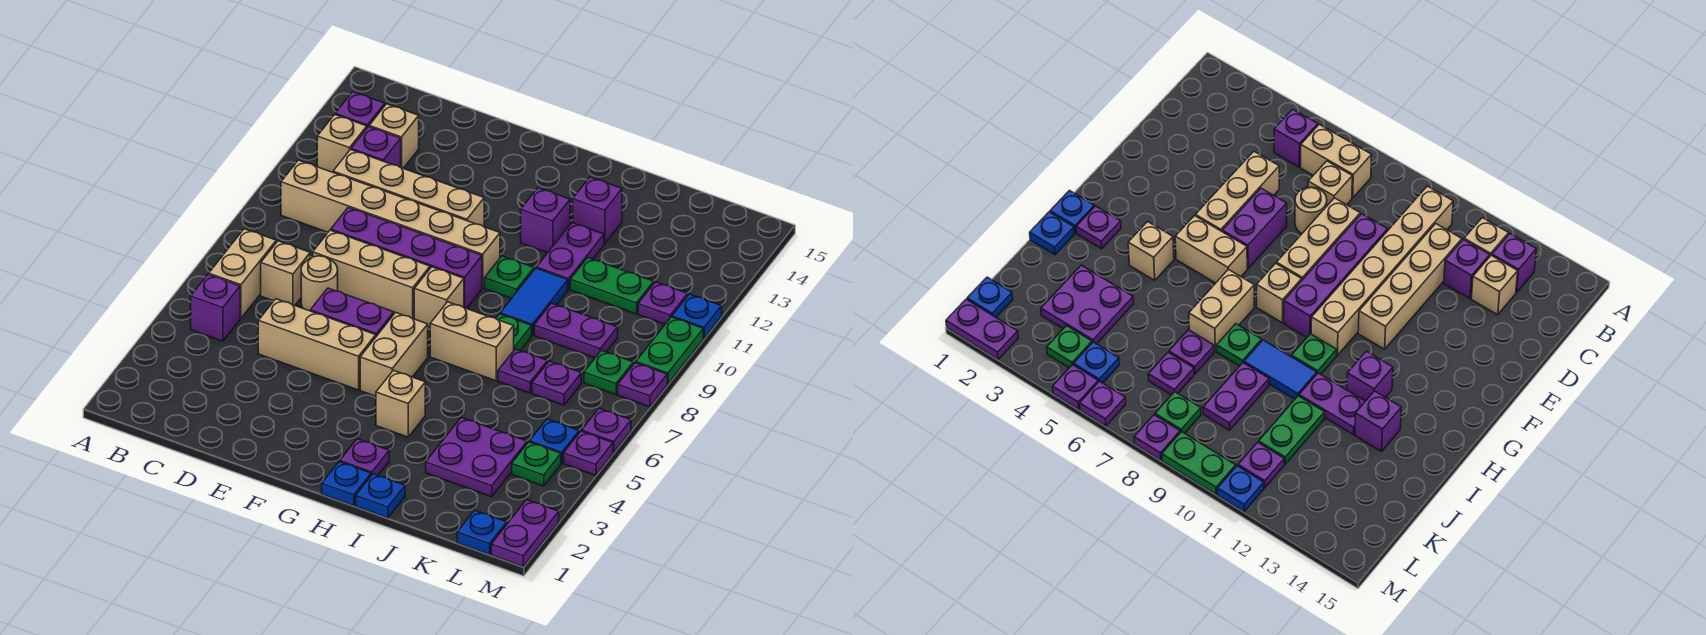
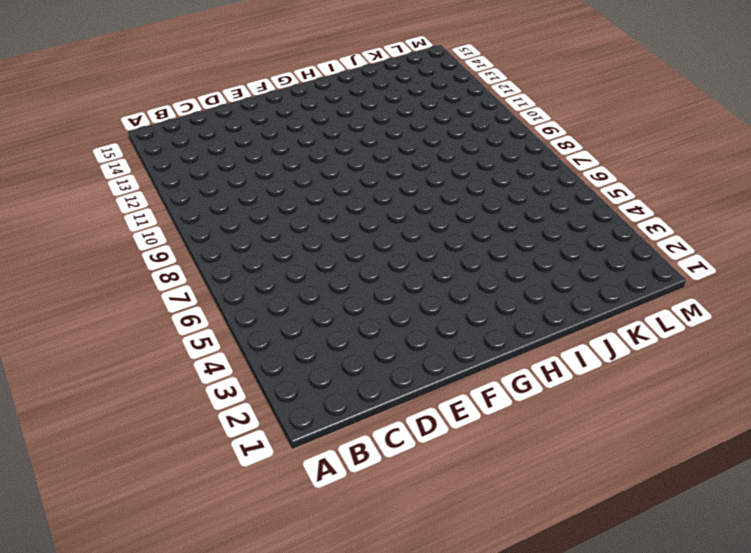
none -> purple 1x1 brick [191,274,240,341]
none -> tan 1x2 brick [209,229,276,318]
none -> tan 1x6 brick [281,160,500,288]
none -> tan 1x1 brick [317,115,367,172]

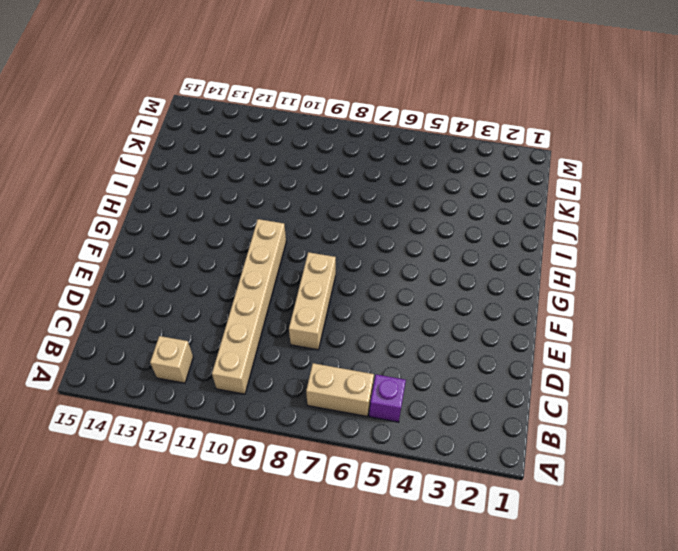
none -> purple 1x1 brick [335,92,385,128]
none -> tan 1x1 brick [261,241,310,305]
none -> tan 1x4 brick [333,150,484,227]
none -> purple 1x1 brick [351,127,401,167]

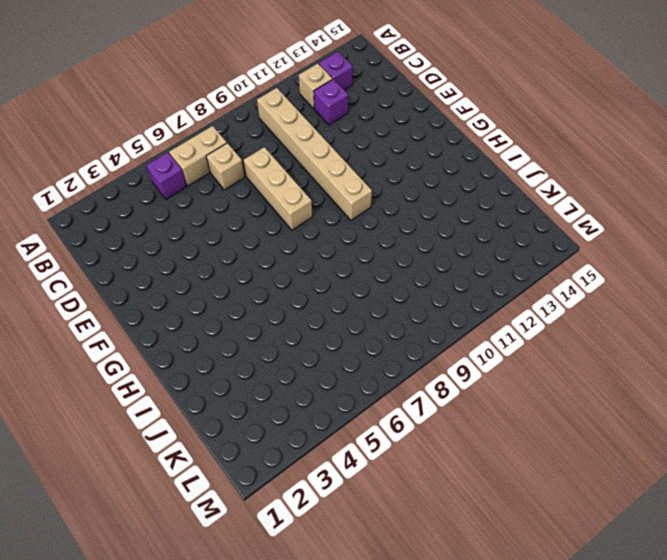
none -> tan 1x4 brick [333,150,484,227]
none -> tan 1x1 brick [369,104,419,168]
none -> tan 1x3 brick [258,299,376,390]
none -> tan 1x1 round brick [301,256,338,311]

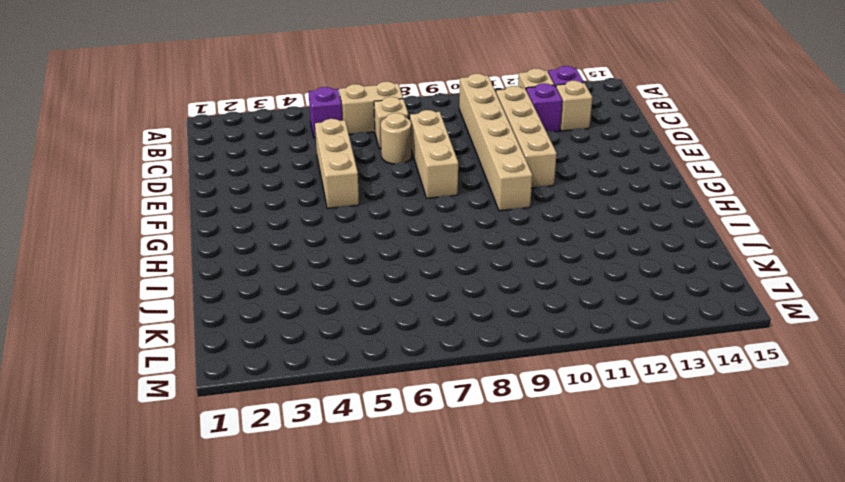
none -> purple 1x4 brick [331,207,482,309]
none -> purple 1x2 brick [310,288,394,336]
none -> tan 1x2 brick [360,313,428,396]
none -> tan 1x1 brick [414,267,464,328]

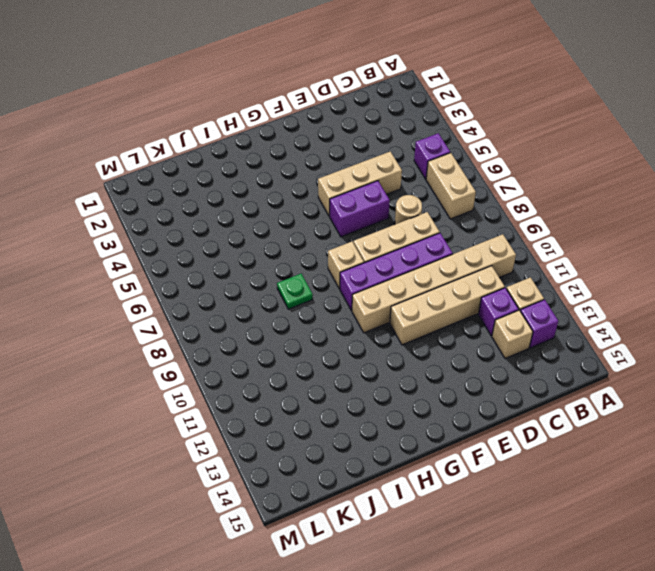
none -> tan 1x1 brick [261,241,310,305]
none -> tan 1x2 brick [360,313,428,396]
none -> blue 1x1 plate [322,462,371,506]
none -> purple 1x1 plate [340,439,389,475]

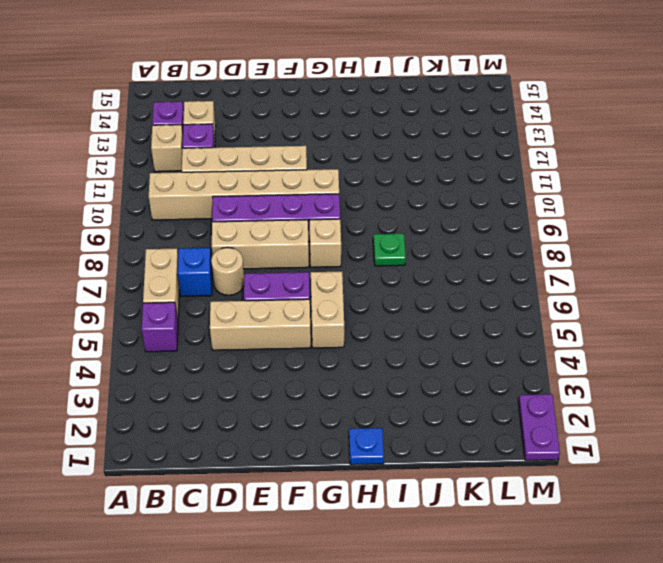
blue 1x1 brick [178,248,212,296] -> tan 1x1 brick [261,241,310,305]
none -> purple 1x1 plate [340,439,389,475]
none -> tan 1x1 brick [376,370,425,437]
none -> tan 1x2 brick [430,302,514,381]
none -> green 1x1 plate [485,256,534,298]

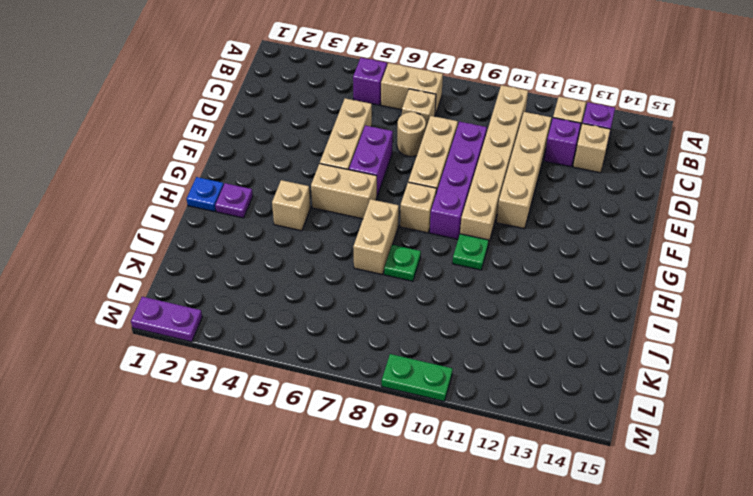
none -> purple 1x1 brick [521,188,570,253]
none -> blue 1x1 plate [356,474,405,518]
none -> blue 1x2 tile [500,268,568,335]
none -> purple 1x2 plate [536,223,604,289]

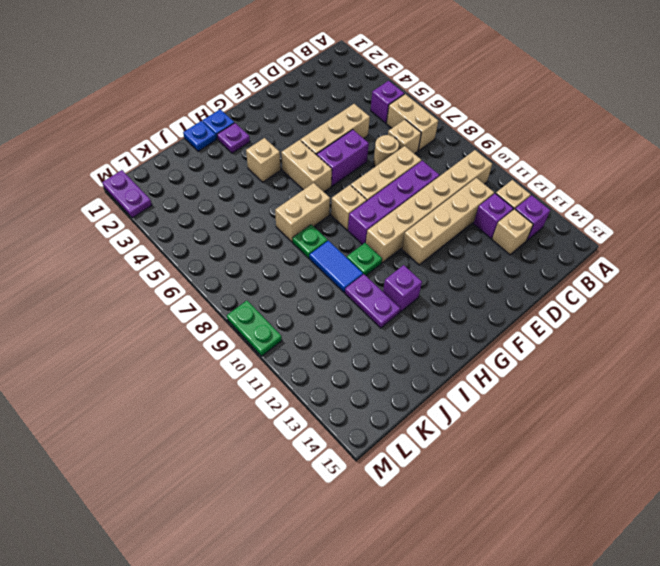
none -> purple 1x1 brick [573,177,622,244]
none -> purple 2x2 plate [426,418,527,497]
none -> purple 1x1 plate [498,349,548,393]
none -> purple 1x2 plate [534,303,618,358]

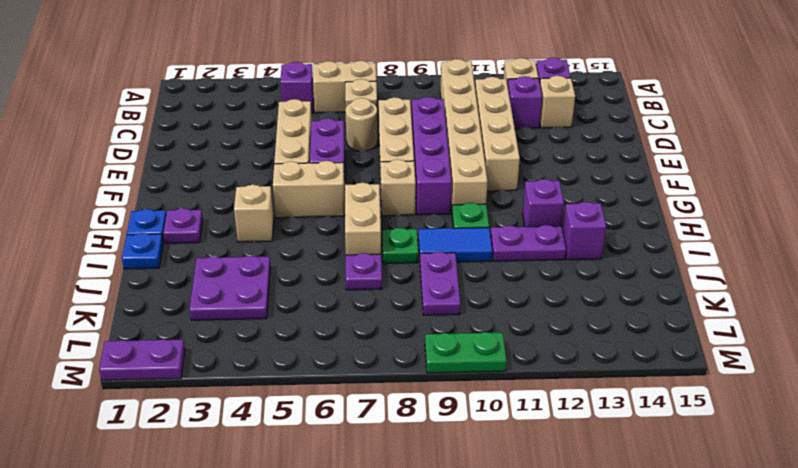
none -> green 1x2 plate [570,258,654,314]
none -> purple 1x1 plate [532,361,581,405]
none -> blue 1x1 plate [457,510,507,554]
none -> green 1x1 plate [512,442,561,486]

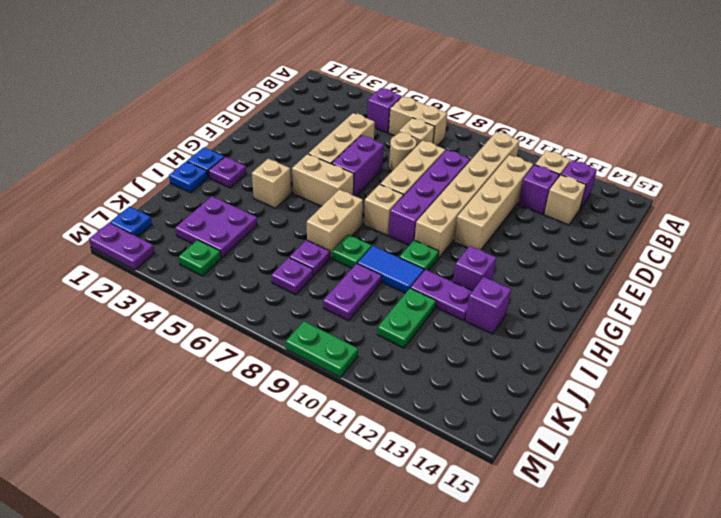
none -> blue 1x1 plate [530,419,579,463]
none -> green 1x1 plate [584,350,633,394]
none -> purple 1x1 plate [638,282,688,324]
none -> purple 1x1 plate [564,431,613,475]

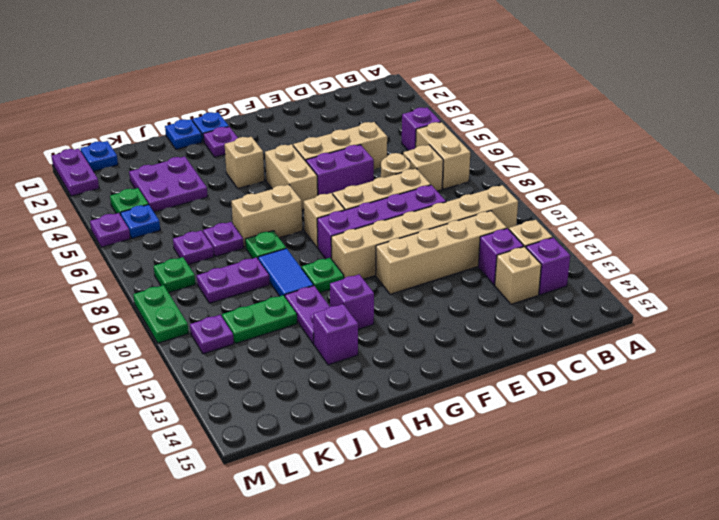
none -> purple 1x1 plate [582,408,631,452]
none -> purple 1x1 plate [618,363,667,407]
none -> blue 1x1 plate [672,294,722,338]

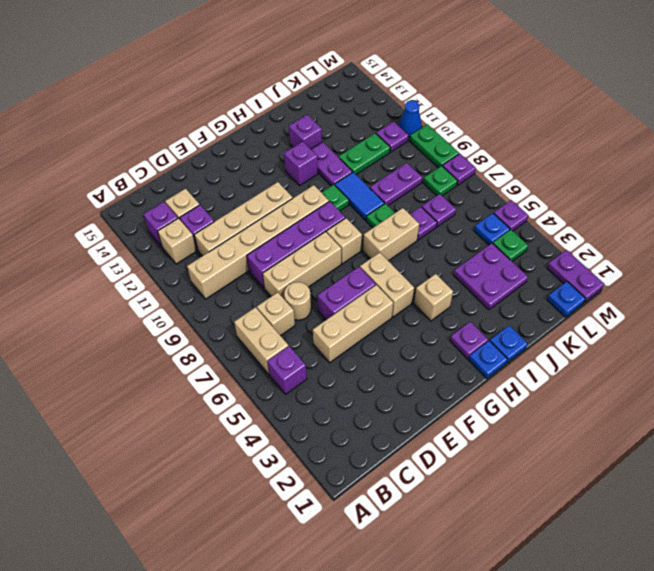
blue 1x1 cone [399,100,422,137] -> blue 1x1 plate [672,294,722,338]
none -> purple 1x1 plate [582,408,631,452]

